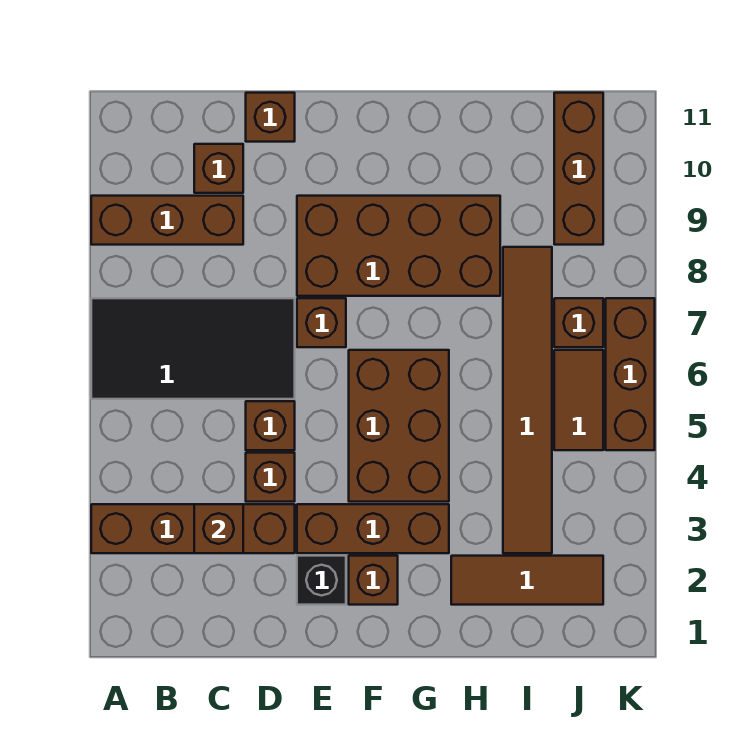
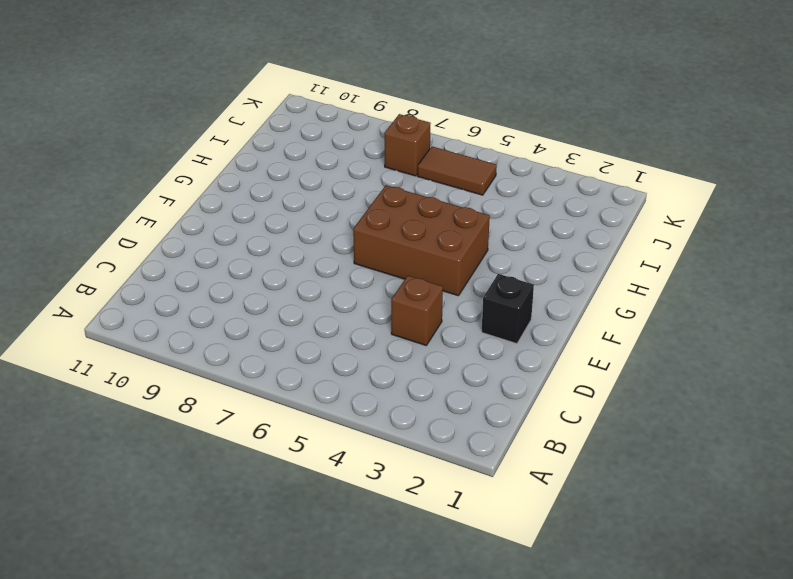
none -> brown 1x4 brick [91,504,295,553]
none -> black 2x4 tile [91,298,295,399]
none -> brown 1x3 brick [91,196,243,245]

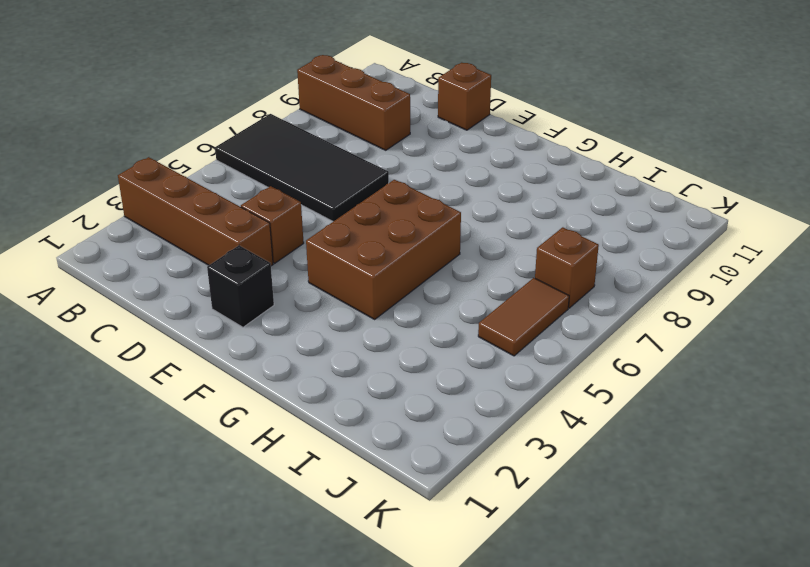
none -> brown 1x1 brick [194,144,243,193]
none -> brown 1x1 brick [246,401,295,450]
none -> brown 1x3 brick [297,504,449,553]

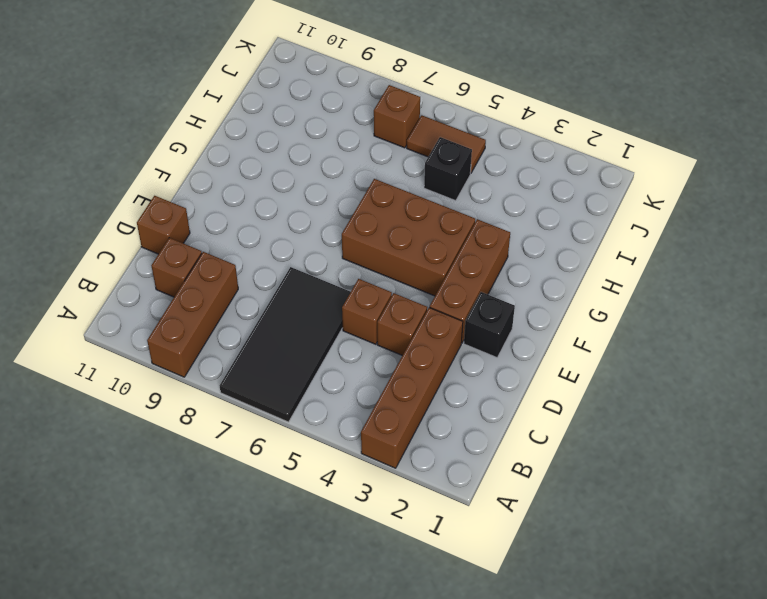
black 1x1 brick [424,137,472,201] -> brown 1x6 tile [503,247,552,553]
none -> brown 1x1 brick [297,298,346,347]
none -> brown 2x4 brick [297,196,500,296]
none -> brown 1x1 brick [349,556,398,605]

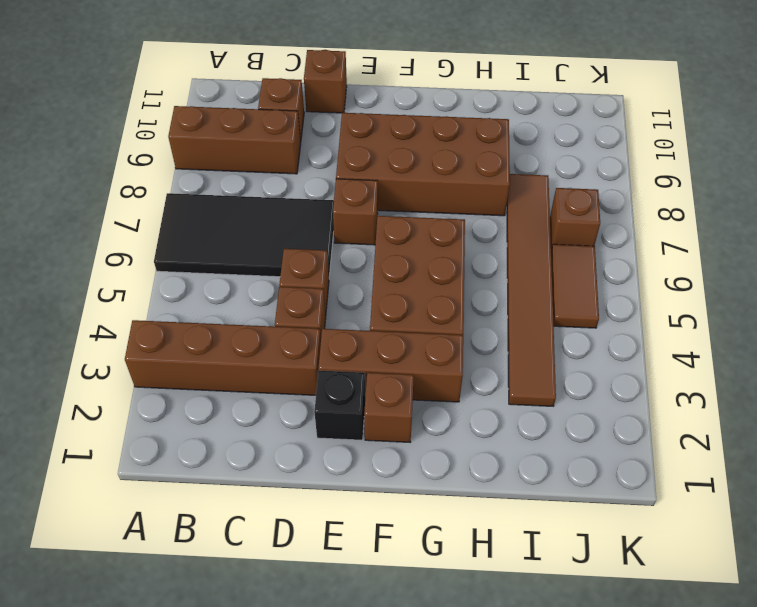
none -> brown 1x3 tile [451,556,603,605]
none -> brown 1x3 brick [554,93,603,245]
none -> brown 1x3 brick [606,298,655,450]

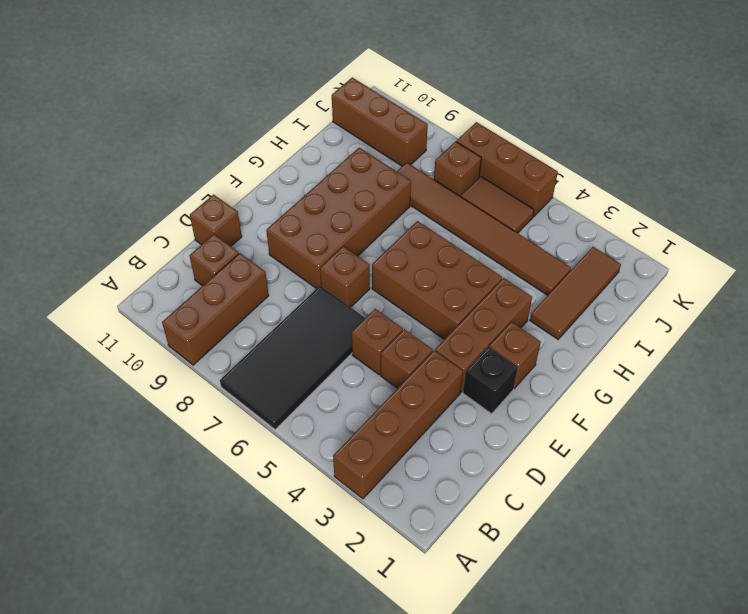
none -> brown 1x1 brick [194,504,243,553]

